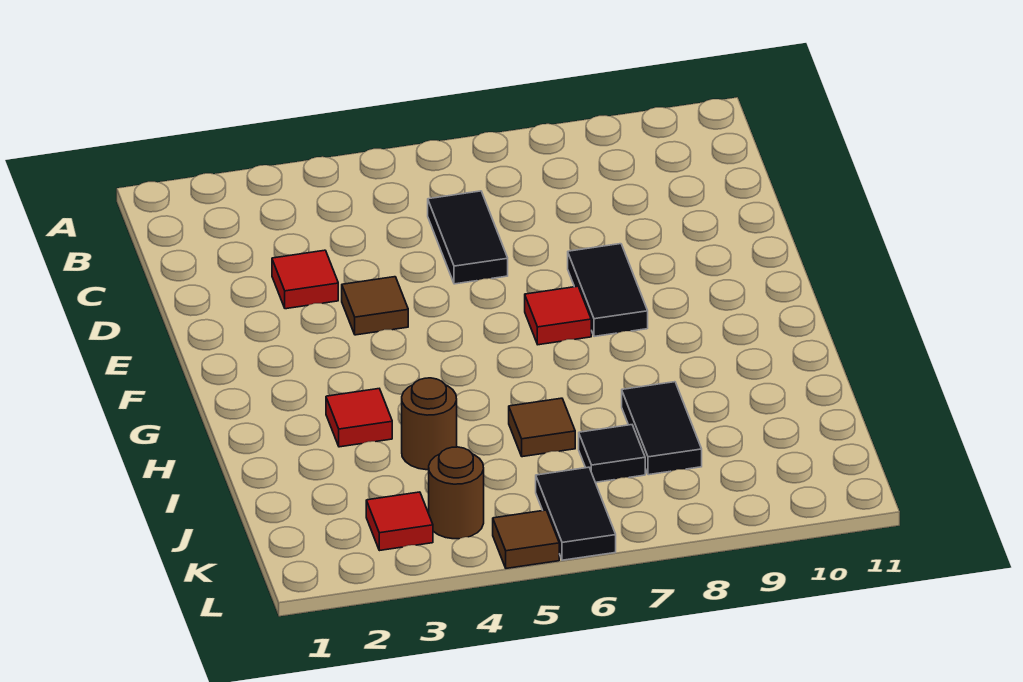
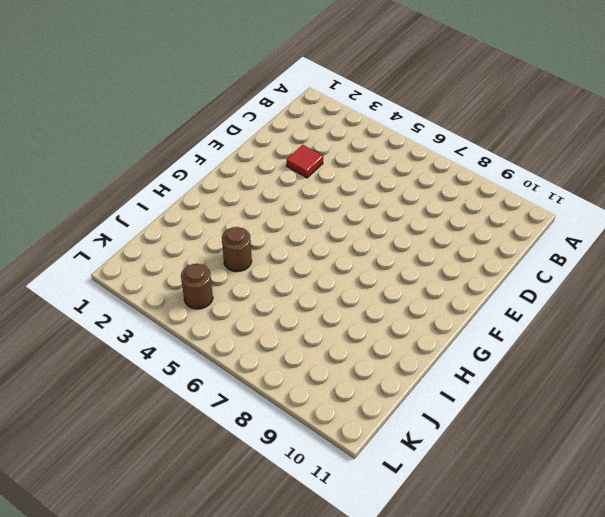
none -> black 1x2 tile [428,191,508,284]
none -> brown 1x1 tile [342,277,408,335]
none -> black 1x2 tile [568,244,648,337]

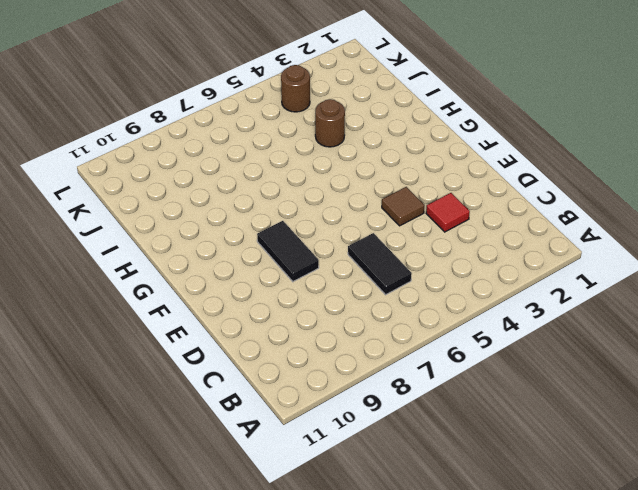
none -> red 1x1 tile [525,286,591,345]
none -> red 1x1 tile [326,389,392,447]
none -> brown 1x1 tile [509,398,575,457]

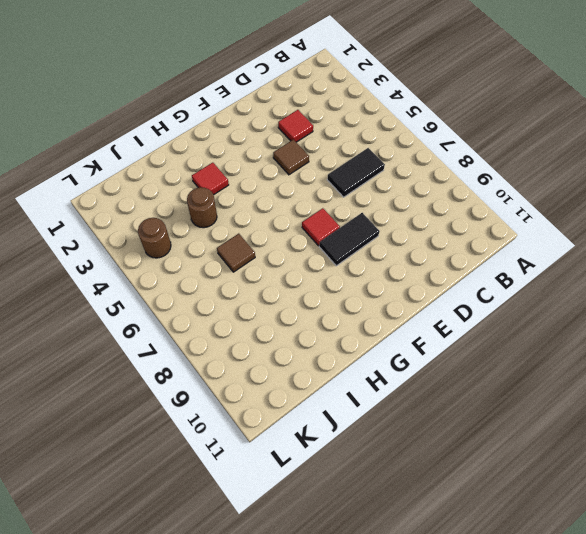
none -> black 1x2 tile [622,382,702,475]
none -> black 1x1 tile [579,425,645,482]
none -> red 1x1 tile [366,492,433,551]

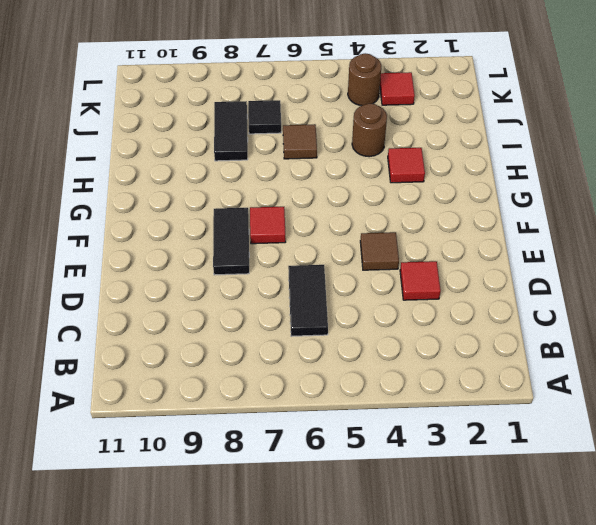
none -> black 1x2 tile [536,467,616,560]
none -> brown 1x1 tile [493,510,559,568]

